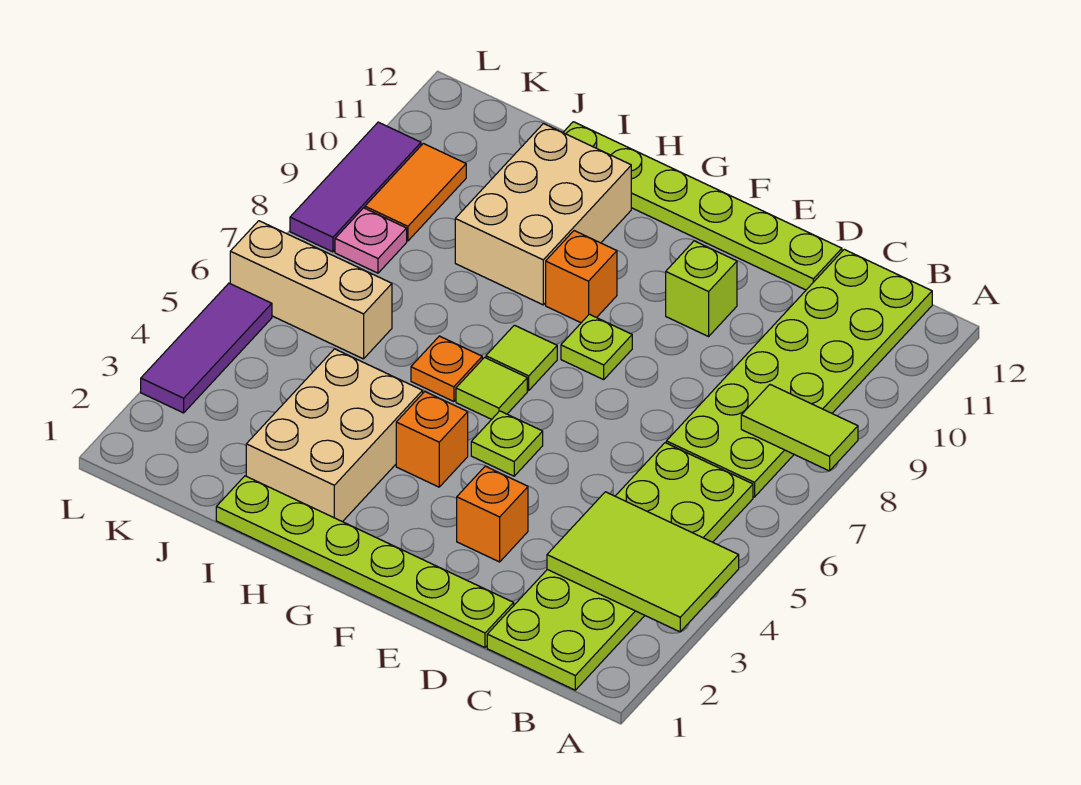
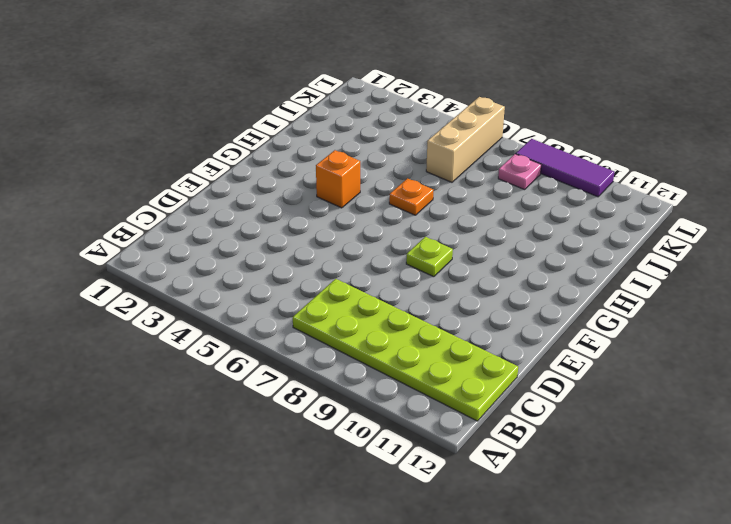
none -> lime 2x6 plate [487,443,753,690]
none -> lime 1x6 plate [216,476,514,648]
none -> lime 1x6 plate [563,122,842,290]

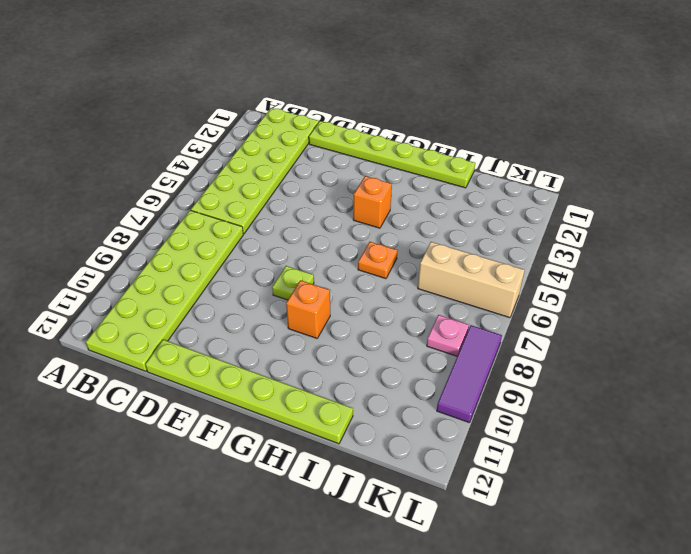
none -> orange 1x1 brick [457,466,528,562]
none -> lime 1x1 brick [666,241,737,337]
none -> lime 1x1 plate [471,411,543,476]

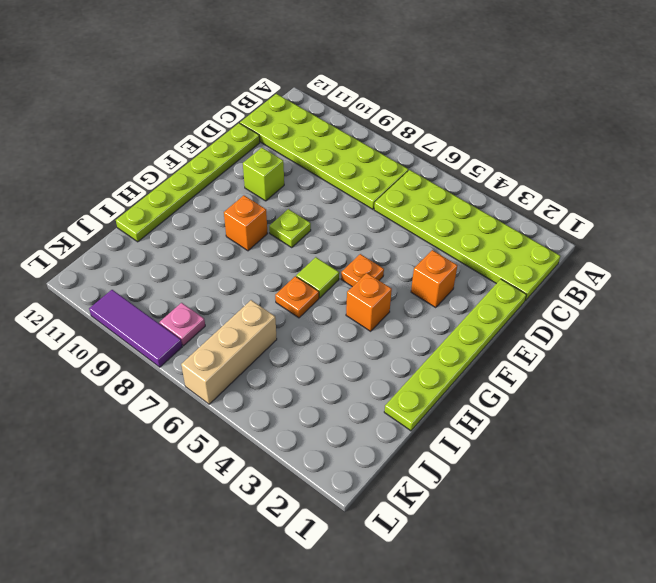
orange 1x1 plate [341,254,384,287] -> lime 1x1 plate [471,411,543,476]
none -> lime 1x1 tile [486,325,557,390]
none -> tan 2x3 brick [246,349,423,522]
none -> tan 2x3 brick [455,123,631,305]

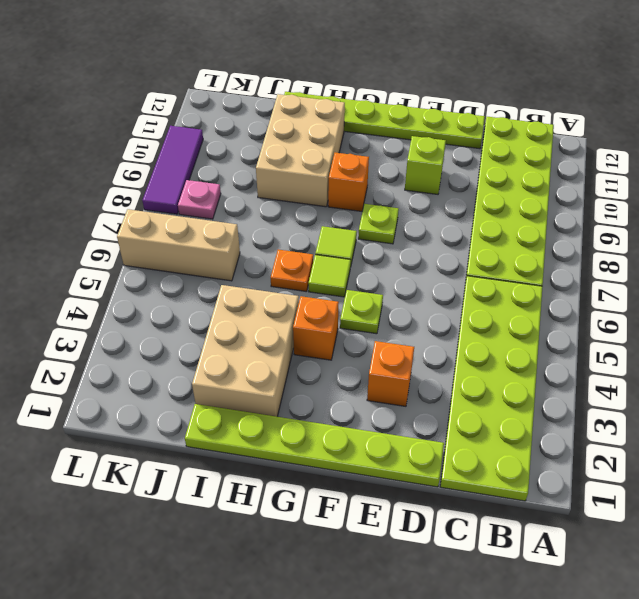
none -> orange 1x2 tile [365,143,466,241]
none -> purple 1x3 tile [141,283,272,413]
none -> lime 2x3 tile [547,492,739,632]

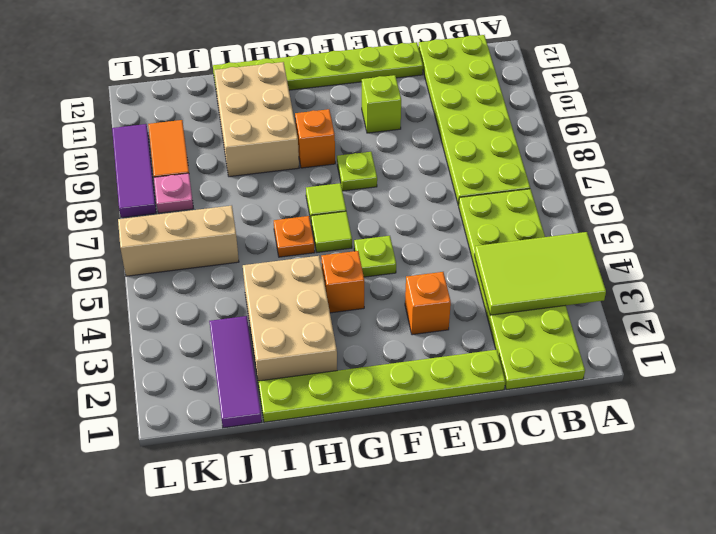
purple 1x3 tile [209,316,262,428] -> purple 1x3 tile moved to [141,283,272,413]
none -> lime 1x2 tile [741,385,858,471]

